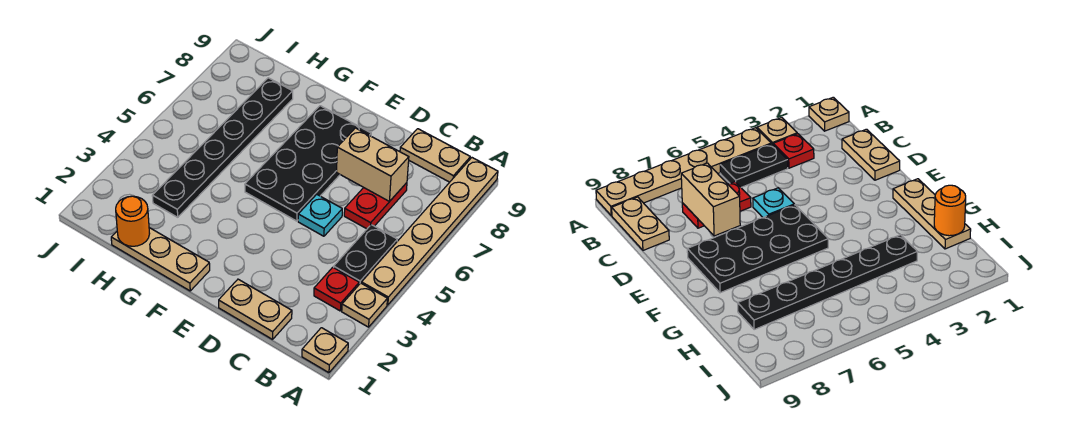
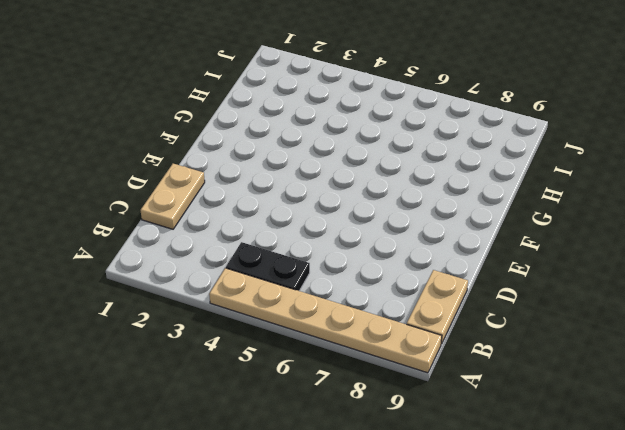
none -> tan 1x1 plate [302,328,348,373]
none -> tan 1x1 plate [342,283,387,327]
none -> red 1x1 plate [314,267,359,311]

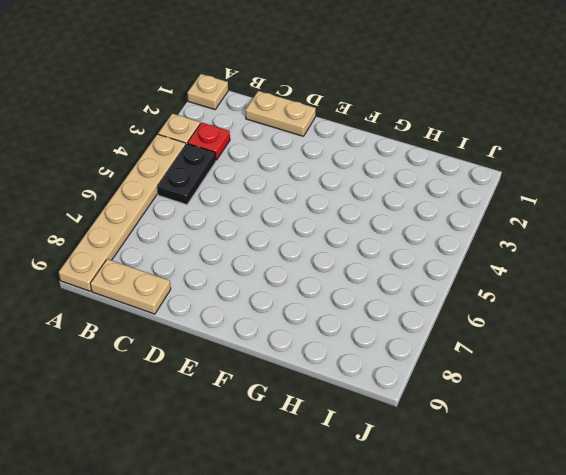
none -> red 1x2 plate [344,183,407,229]
none -> cyan 1x1 plate [298,194,342,236]
none -> black 2x4 plate [245,106,371,221]

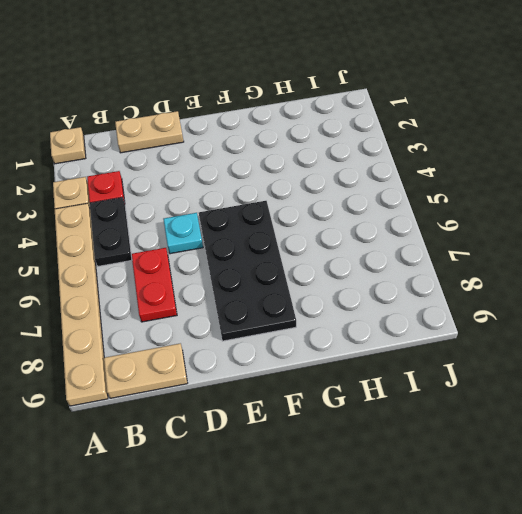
none -> tan 1x3 plate [111,228,210,291]
none -> black 1x6 plate [152,78,293,217]
none -> tan 1x2 brick [337,128,409,201]

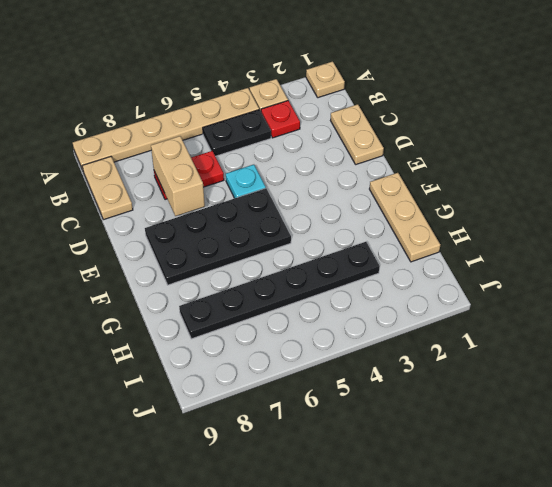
none -> orange 1x1 round brick [116,196,150,246]

